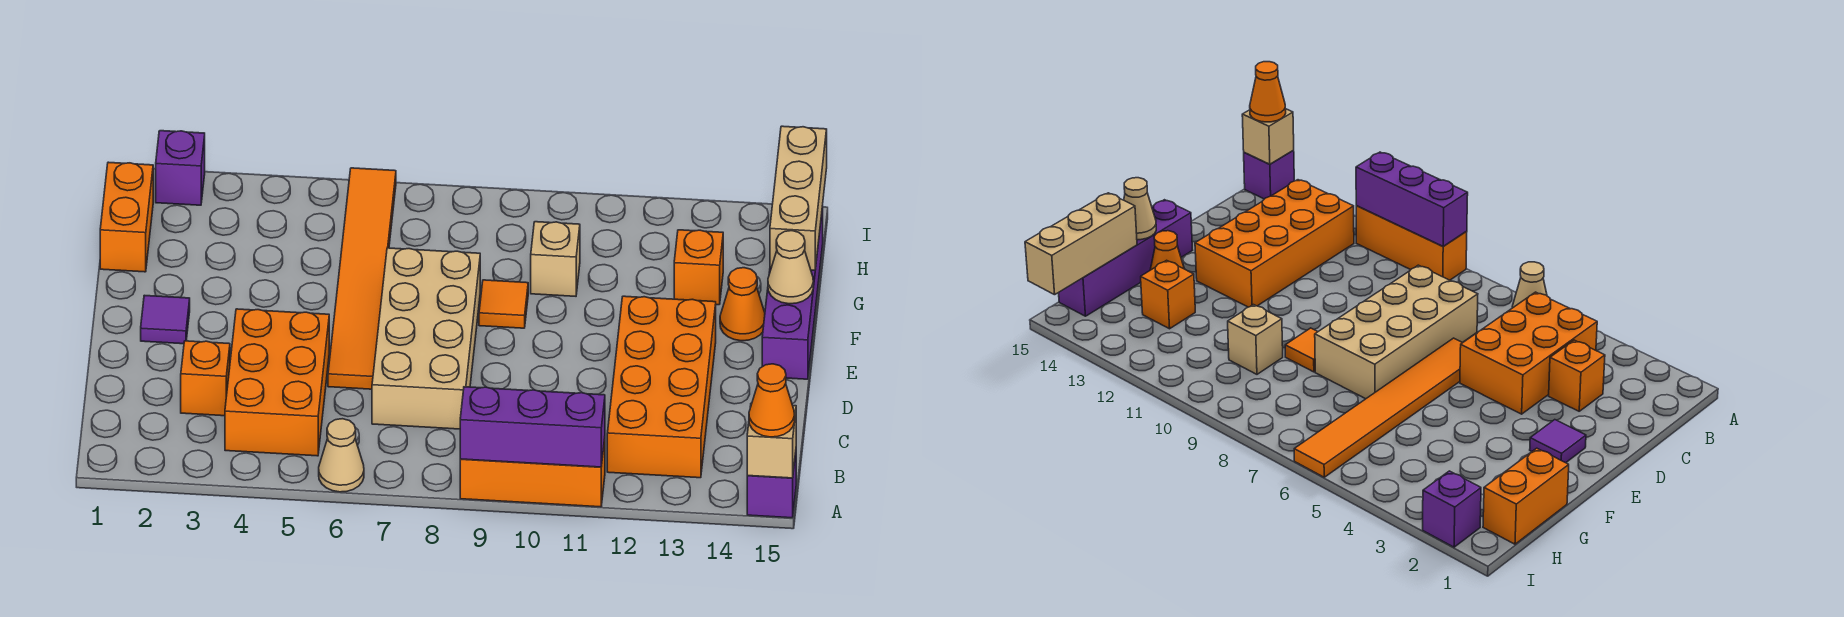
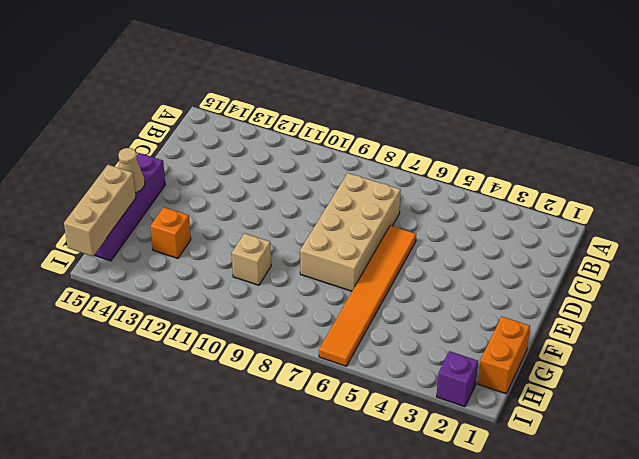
none -> tan 1x1 cone [319,419,364,492]
none -> orange 1x3 brick [460,439,605,507]
none -> purple 1x1 brick [747,453,796,518]

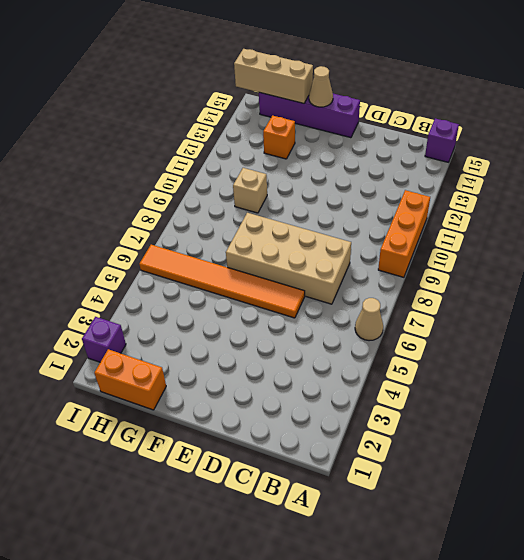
none -> orange 2x3 brick [225,309,329,456]
none -> orange 2x4 brick [607,296,716,478]
none -> orange 1x1 brick [181,341,230,416]

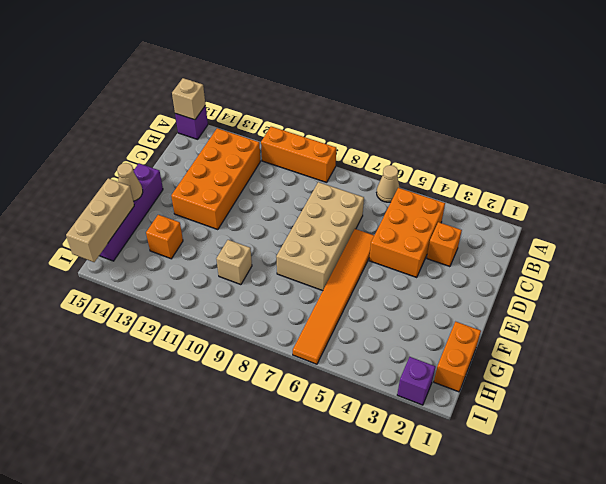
none -> purple 1x1 tile [141,295,190,344]
none -> orange 1x1 tile [479,280,528,328]
none -> orange 1x1 cone [720,268,765,341]

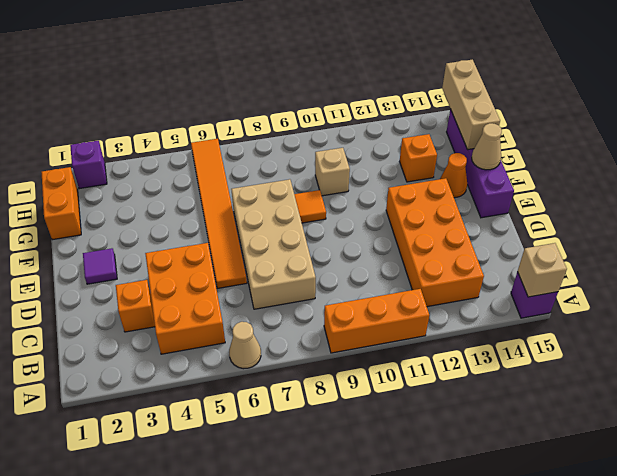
none -> purple 1x3 brick [460,387,605,467]
none -> orange 1x1 cone [749,364,795,437]

